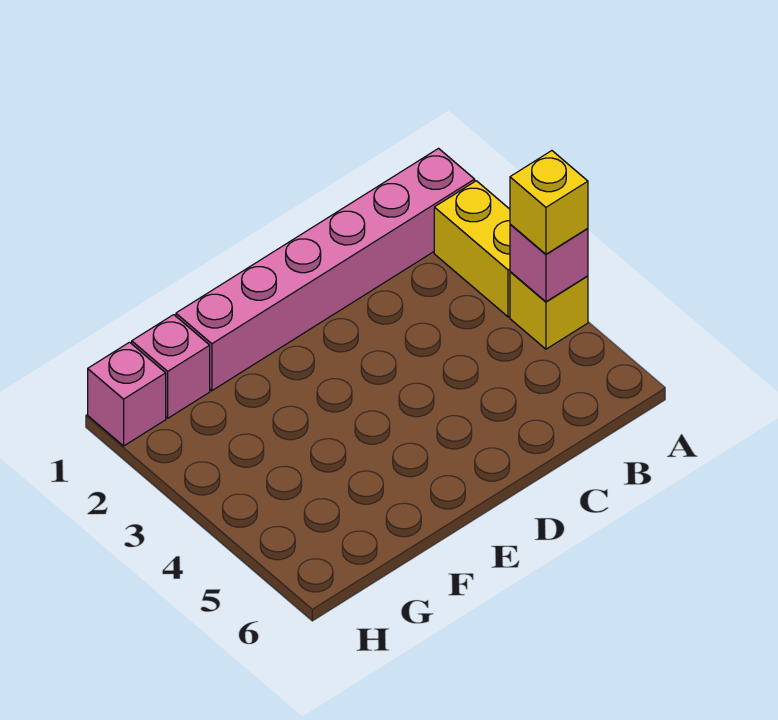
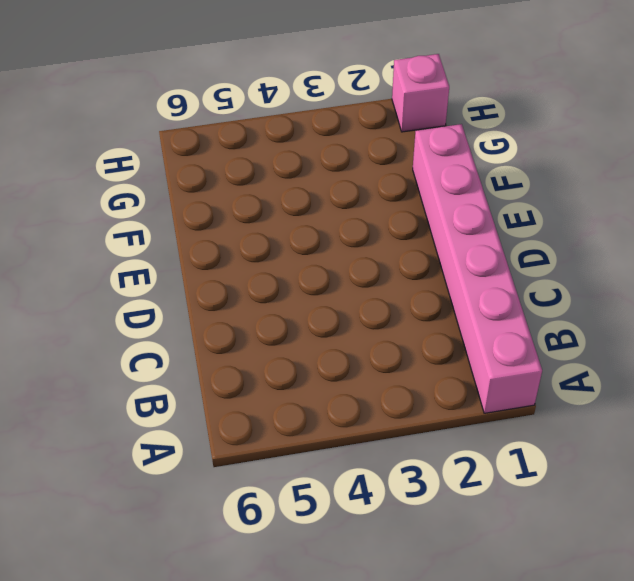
none -> yellow 1x2 brick [434,181,510,317]
none -> yellow 1x1 brick [510,272,588,349]

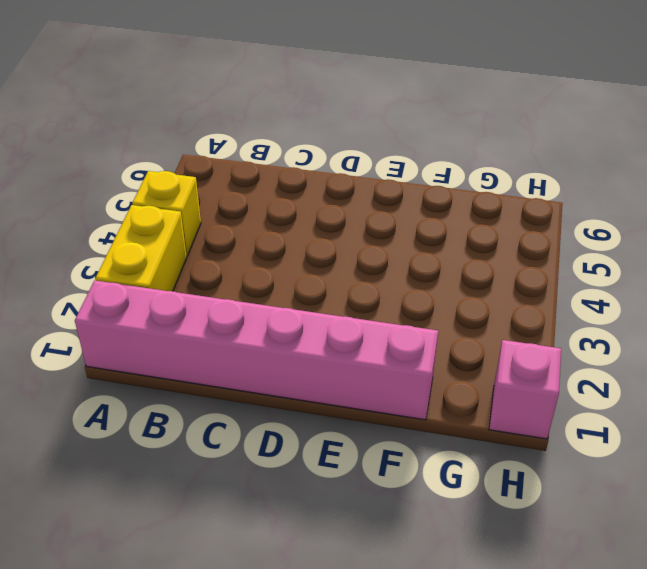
none -> pink 1x1 brick [132,315,210,418]
none -> pink 1x1 brick [510,224,588,302]

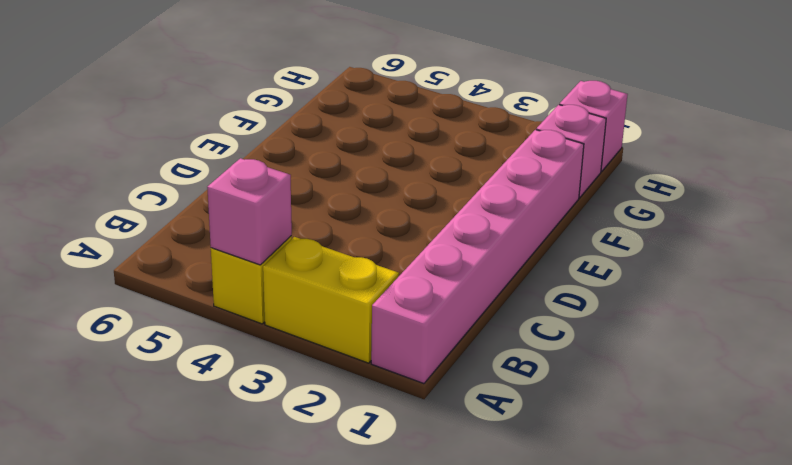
none -> yellow 1x1 brick [510,151,588,254]

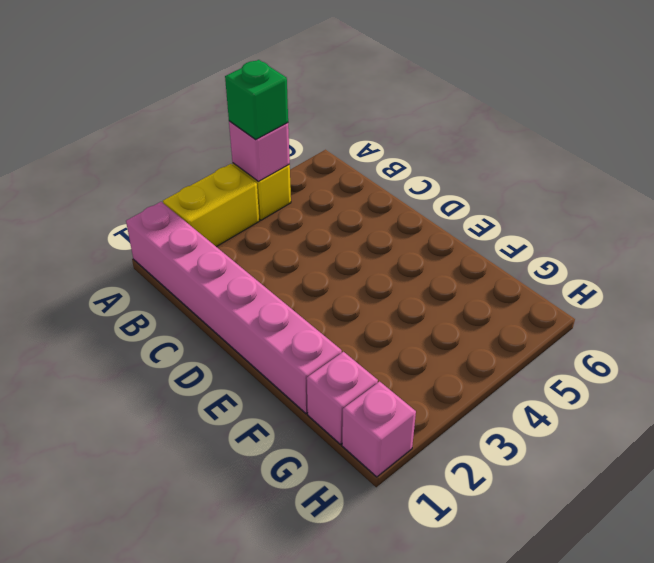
green 1x1 brick [225,60,288,140] -> yellow 1x1 brick [510,151,588,254]

